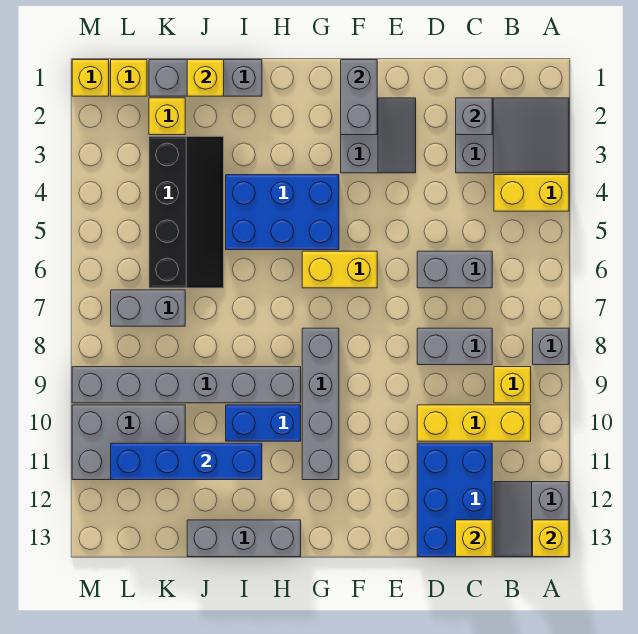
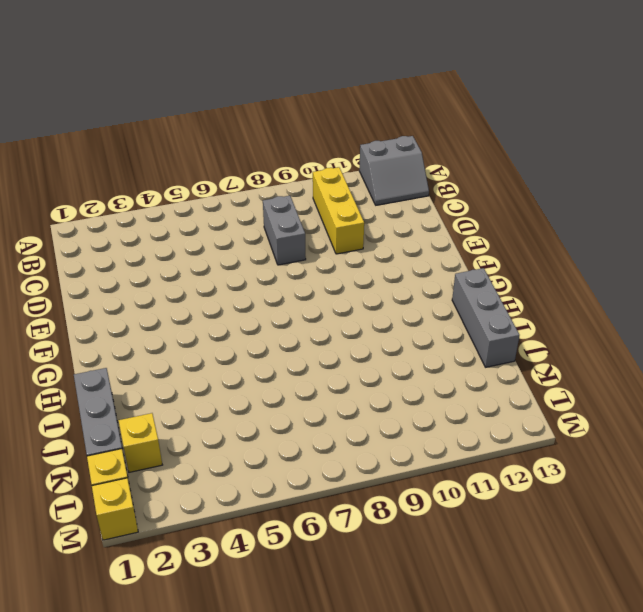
none -> grey 2x3 slope [456,98,569,173]
none -> yellow 1x2 brick [494,175,569,211]
none -> grey 1x1 brick [533,328,569,365]

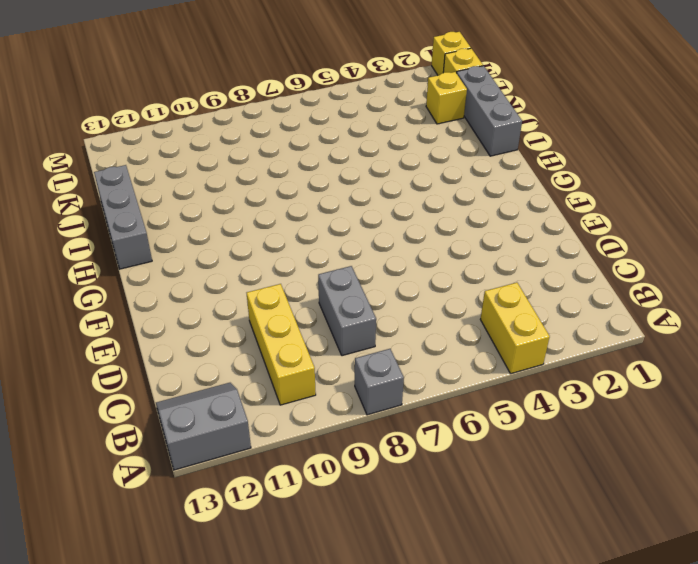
none -> grey 2x3 slope [456,98,569,173]
none -> yellow 1x1 brick [494,367,531,403]
none -> grey 1x2 brick [417,251,492,288]

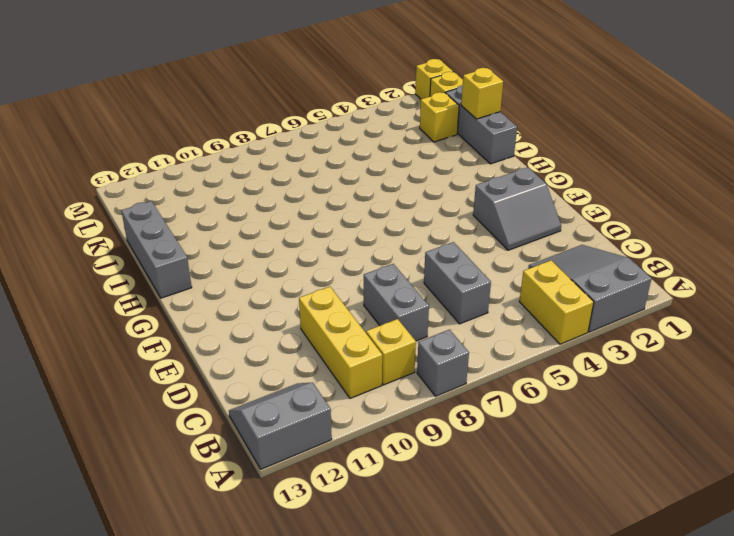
grey 2x3 slope [528,245,652,332] -> grey 2x3 slope turned to [456,98,569,173]
none -> blue 2x3 brick [417,443,492,557]
none -> yellow 1x2 brick [302,251,377,288]
none -> blue 2x3 brick [226,175,339,250]

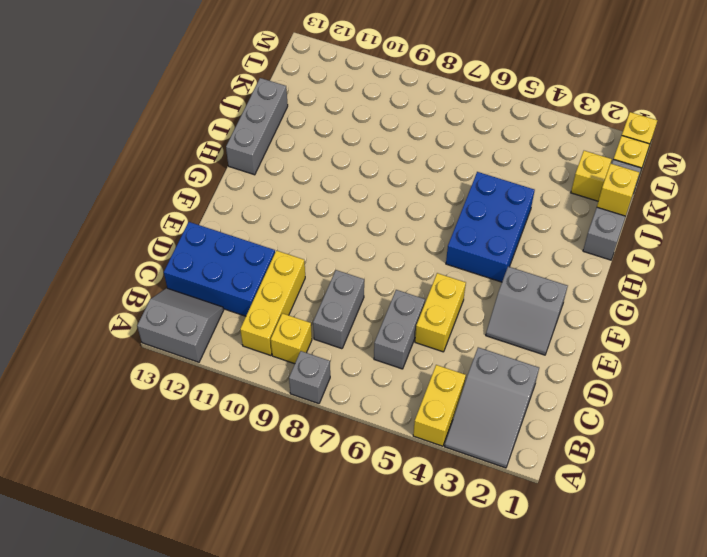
yellow 1x2 brick [415,273,466,352] -> yellow 1x2 brick moved to [302,251,377,288]
none -> grey 1x4 brick [302,328,339,480]
none -> grey 1x6 brick [72,367,301,403]
none -> blue 1x2 brick [226,405,301,441]

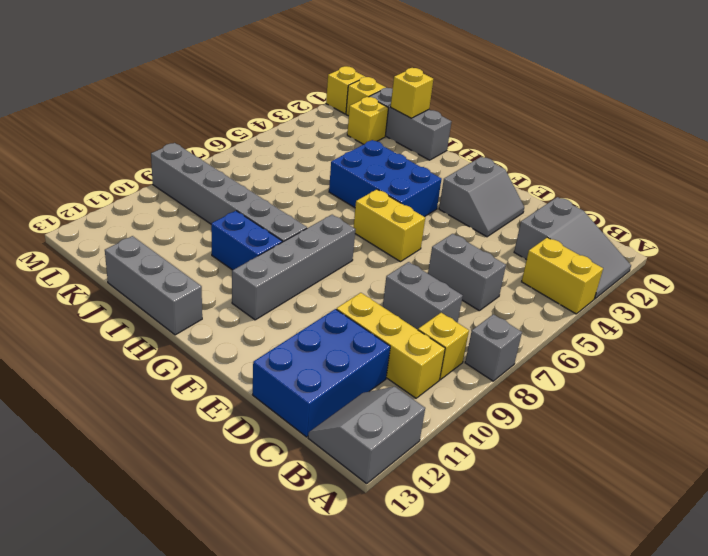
none -> black 2x4 slope [149,136,224,288]
none -> grey 1x2 brick [111,290,185,326]
none -> grey 2x3 brick [72,405,185,480]

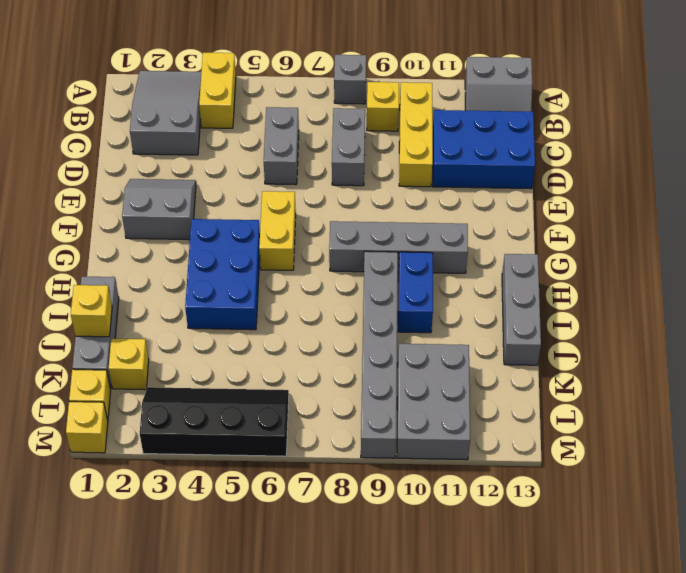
black 2x4 slope [140,387,289,456] -> black 2x4 slope moved to [149,136,224,288]
none -> grey 1x2 brick [111,290,185,326]
none -> yellow 1x1 brick [533,520,569,557]
none -> grey 1x1 brick [456,98,492,135]

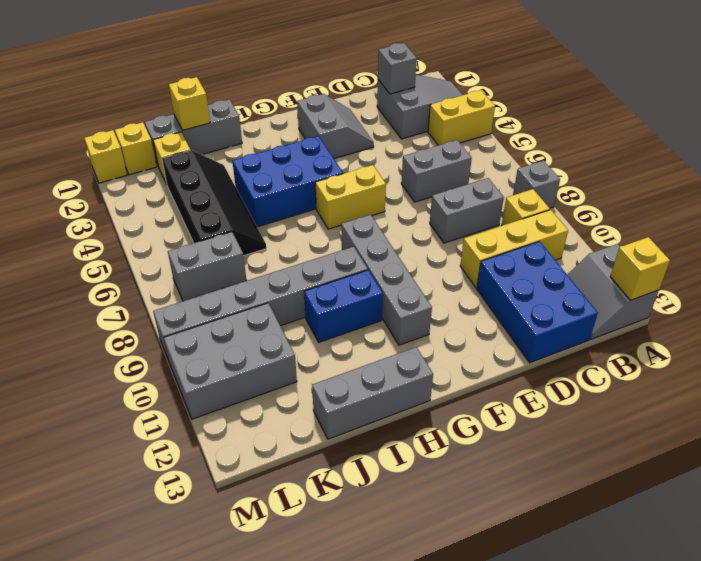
none -> yellow 1x1 brick [456,520,492,557]
none -> grey 1x2 brick [341,60,377,135]
none -> blue 1x4 brick [111,443,262,480]

